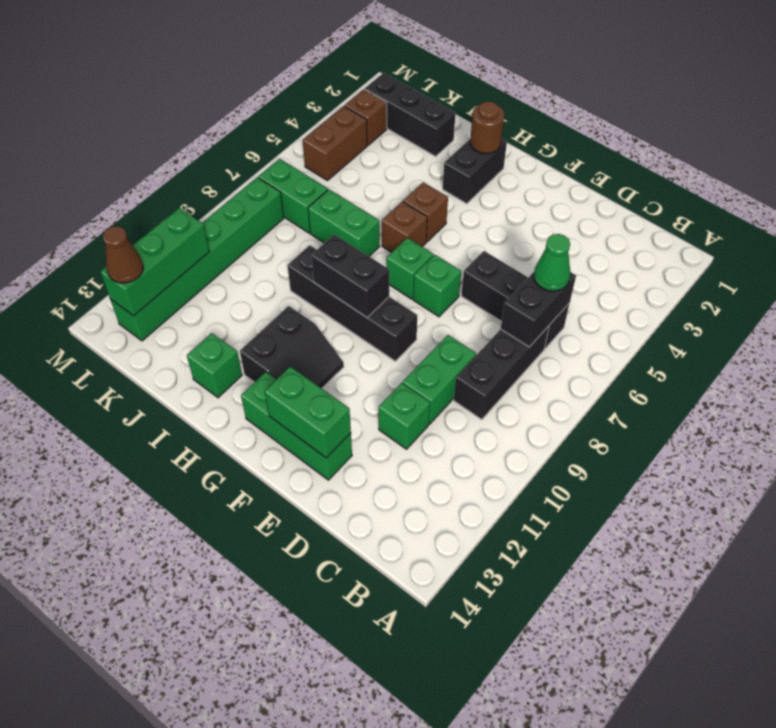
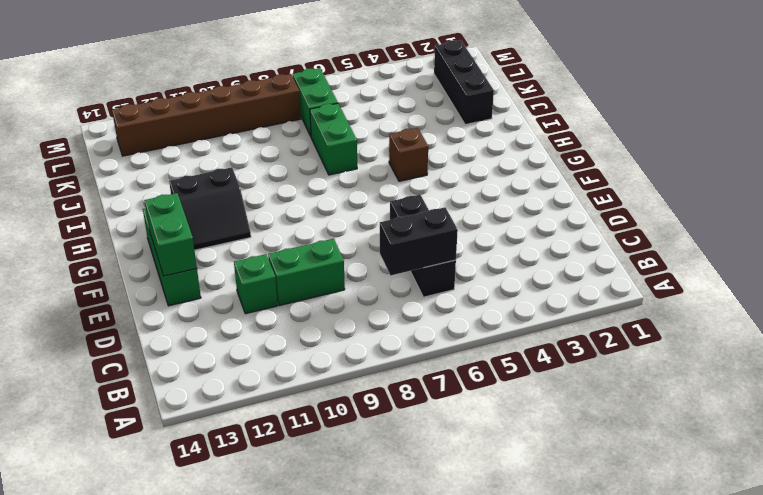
brown 1x6 brick [112,74,301,156] -> green 1x6 brick [110,177,284,341]
none -> black 1x3 brick [454,326,549,420]
none -> green 1x1 brick [413,255,461,317]
none -> black 1x4 brick [287,245,417,361]

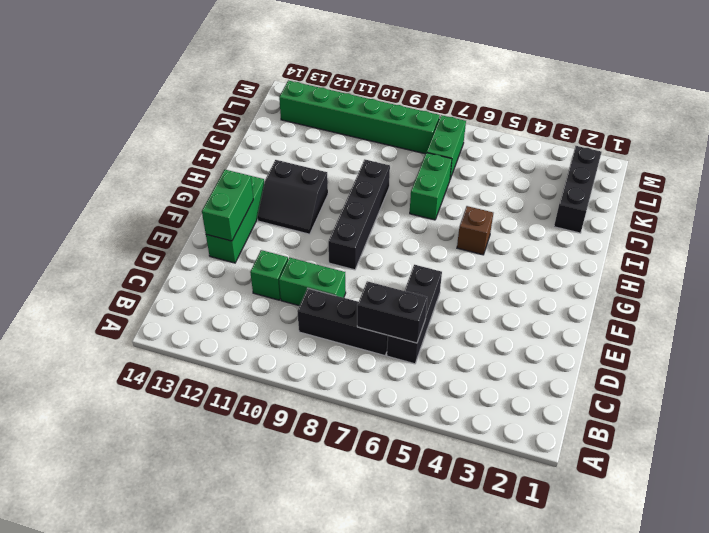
none -> green 1x1 brick [413,255,461,317]
none -> green 1x1 brick [387,238,433,299]
none -> black 1x2 brick [443,139,507,204]

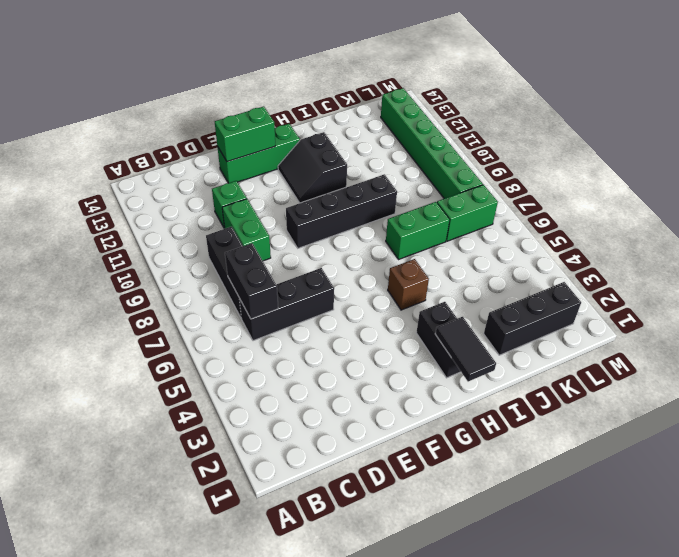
black 1x2 tile [435,317,496,382] -> brown 1x1 round brick [470,101,504,154]
none -> green 1x1 brick [413,255,461,317]
none -> green 1x1 brick [387,238,433,299]
none -> brown 1x1 brick [382,202,427,252]

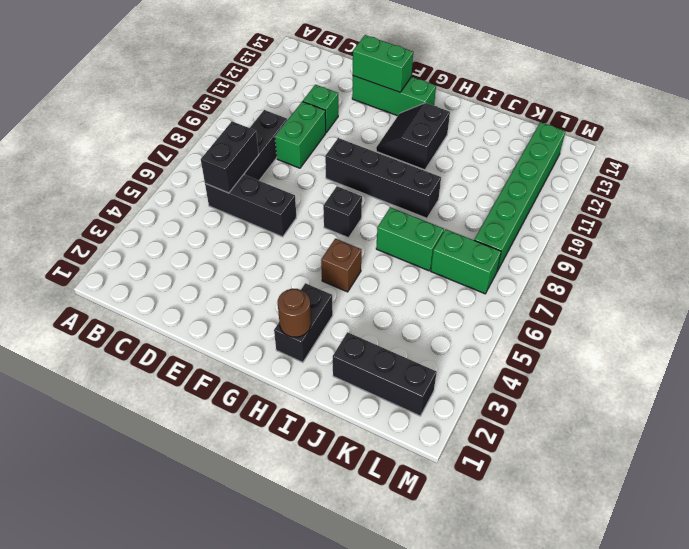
black 1x1 brick [323,186,362,238] -> green 1x1 brick [387,238,433,299]
none -> green 1x1 brick [413,255,461,317]
none -> brown 1x1 brick [382,202,427,252]
none -> green 1x1 brick [187,333,242,398]

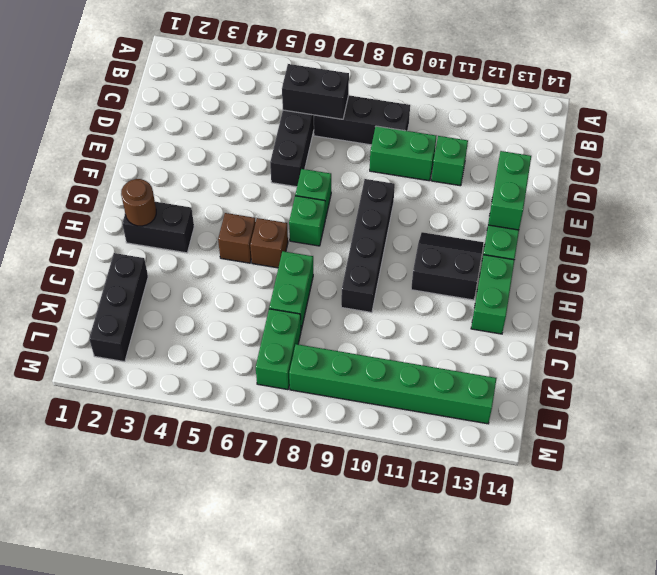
green 1x2 brick [471,255,514,334] -> green 1x1 brick [187,333,242,398]
none -> brown 1x1 brick [345,89,387,145]
none -> brown 1x2 brick [303,106,367,181]
none -> black 1x2 brick [311,234,389,317]

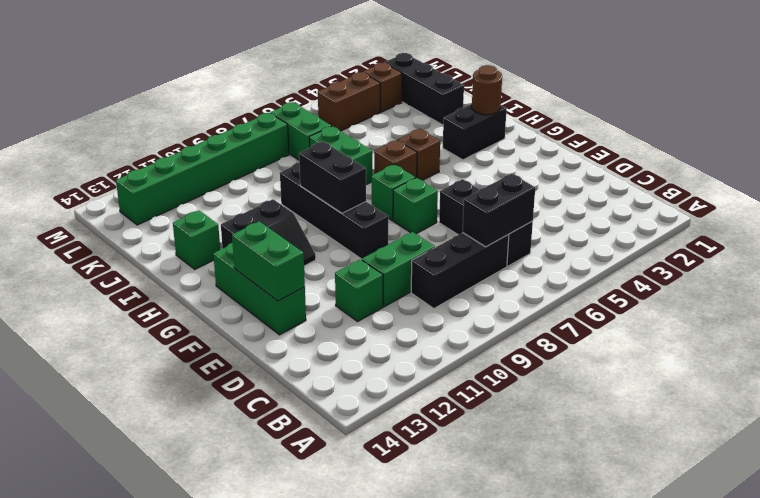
none -> green 1x3 brick [100,208,210,316]
none -> green 1x1 cone [534,234,570,291]
none -> brown 1x1 cone [103,226,143,283]

